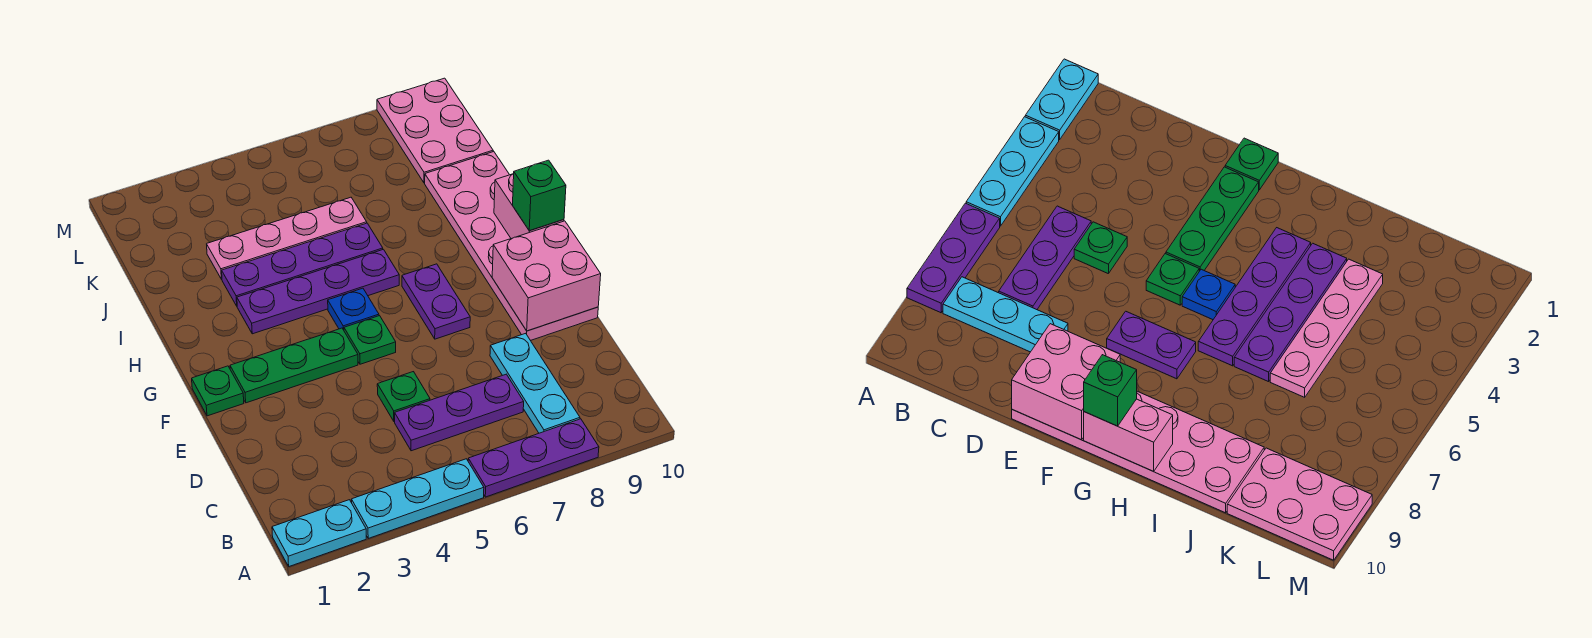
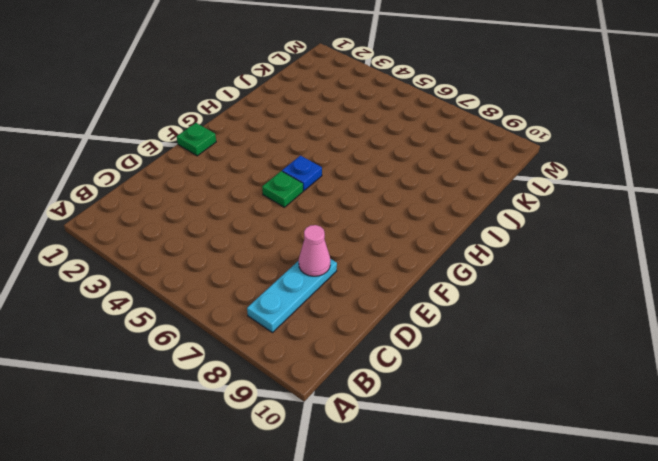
pink 1x1 cone [299,225,331,276] -> none
none -> cyan 1x2 plate [272,500,366,566]
none -> cyan 1x3 plate [351,459,484,538]
none -> purple 1x3 plate [468,419,599,497]

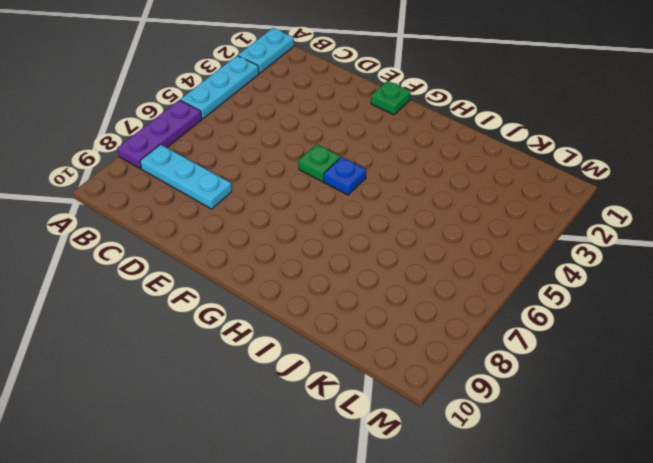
none -> purple 1x3 plate [395,374,524,451]
none -> green 1x1 plate [377,372,430,421]
none -> pink 2x6 plate [425,152,598,340]

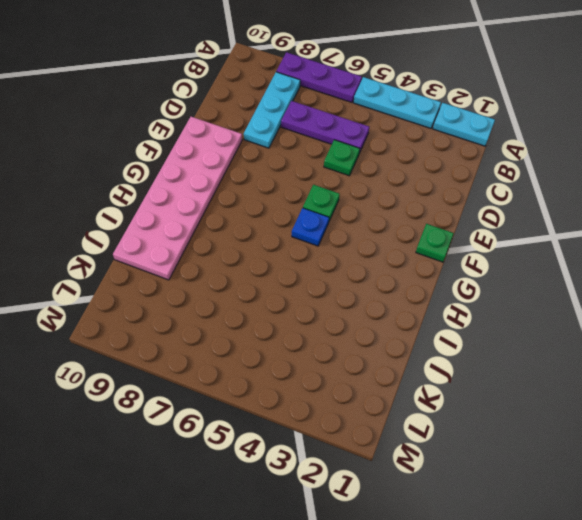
none -> green 1x3 plate [230,328,358,403]
none -> purple 1x2 plate [402,264,470,339]
none -> purple 1x4 plate [237,249,399,334]

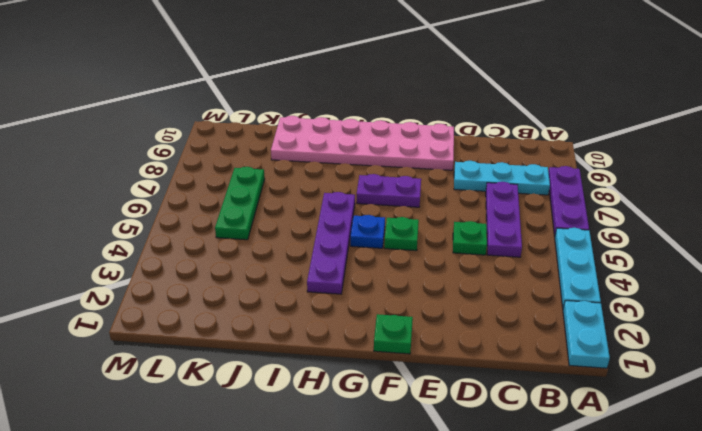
green 1x3 plate [215,167,265,240] -> green 1x3 plate moved to [230,328,358,403]
none -> purple 1x4 plate [222,223,383,306]
none -> pink 1x4 plate [207,197,367,279]
none -> pink 2x3 plate [377,78,493,183]

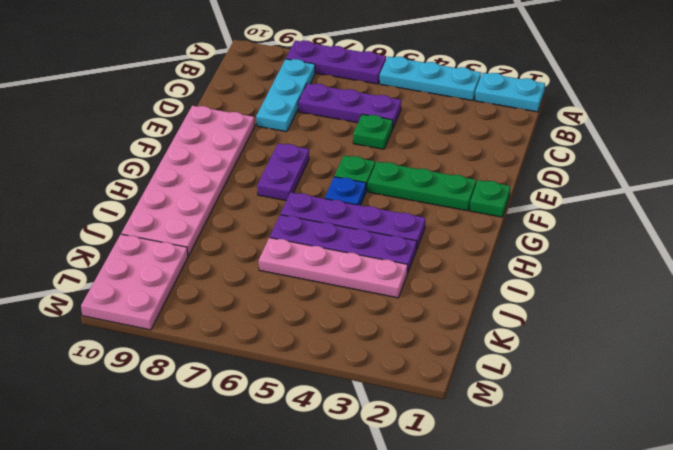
none -> pink 2x2 brick [492,221,601,331]
none -> pink 1x2 brick [494,174,564,239]
none -> green 1x1 brick [513,160,566,231]

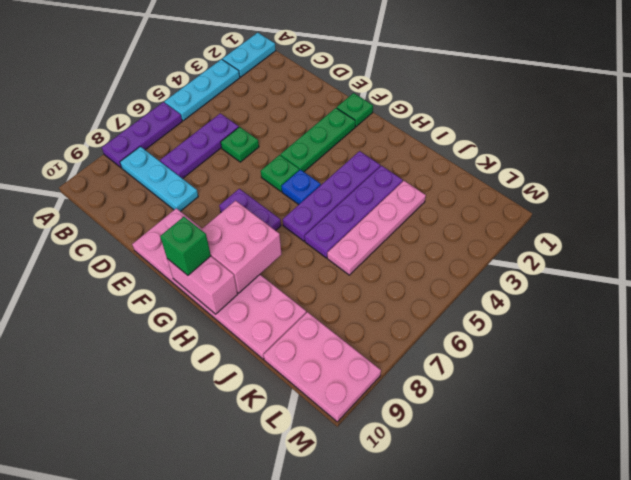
pink 2x2 brick [201,201,282,293] -> pink 2x2 brick moved to [492,221,601,331]

